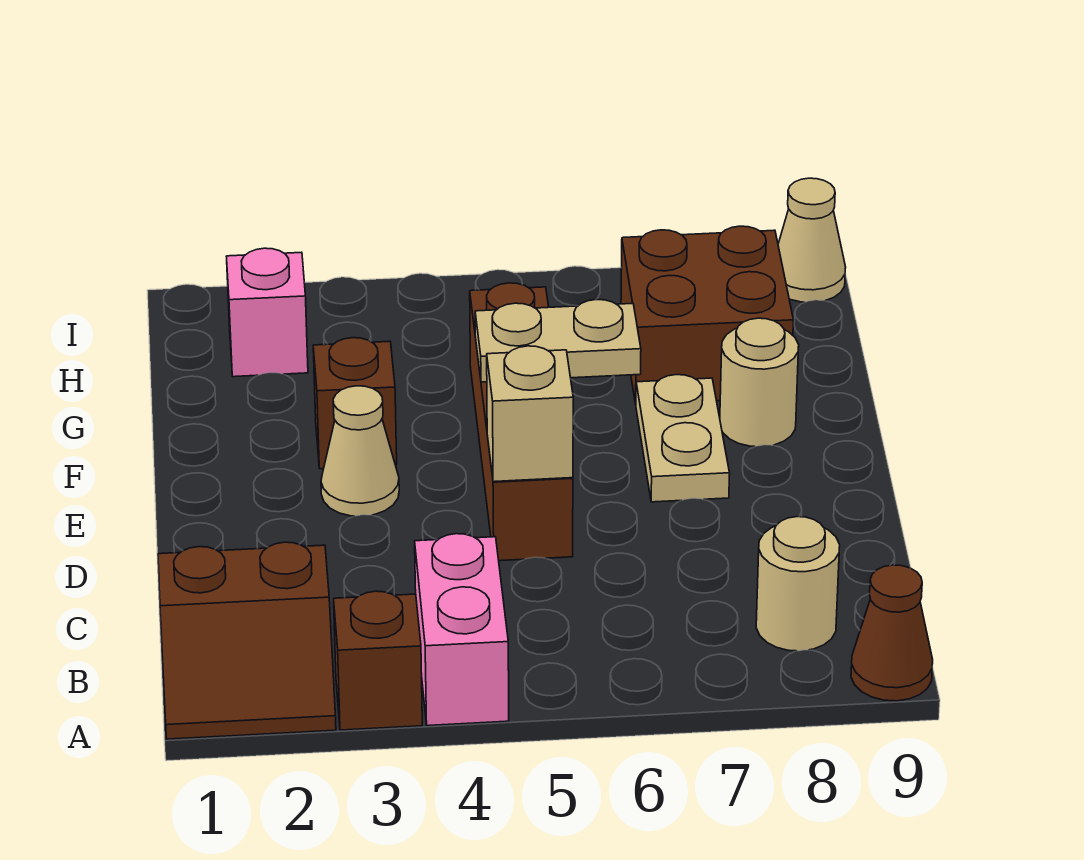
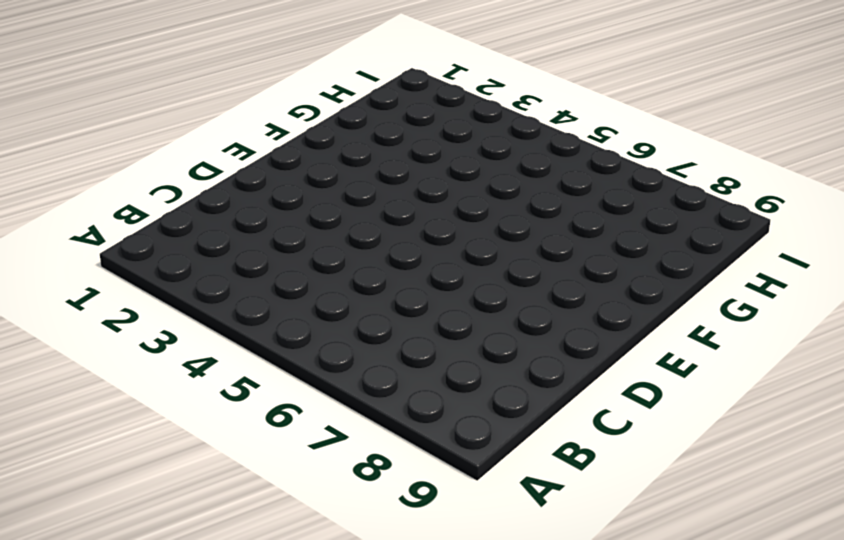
none -> brown 2x2 slope [158,542,336,739]
none -> brown 1x1 brick [334,591,422,730]
none -> pink 1x2 brick [415,534,509,726]

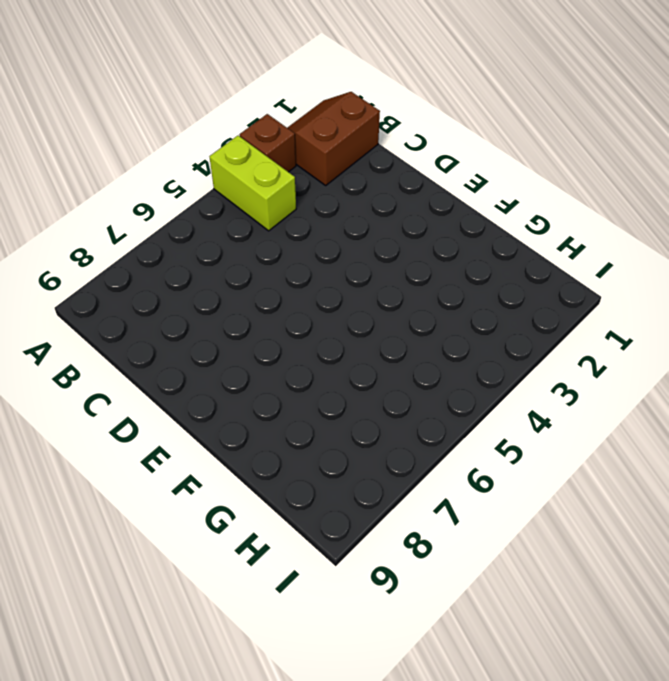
lime 1x2 brick [209,136,296,231] -> pink 1x2 brick [415,534,509,726]
none -> brown 1x1 cone [851,565,933,701]
none -> tan 1x1 round brick [756,517,840,651]
none -> brown 1x4 brick [470,283,573,561]

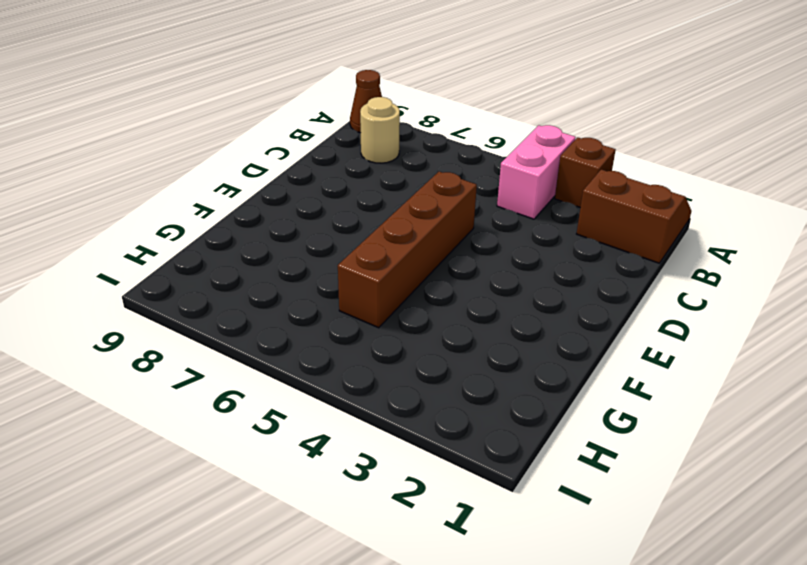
none -> tan 1x1 cone [321,386,399,516]
none -> tan 1x2 plate [636,375,730,502]
none -> brown 1x1 brick [313,338,397,469]

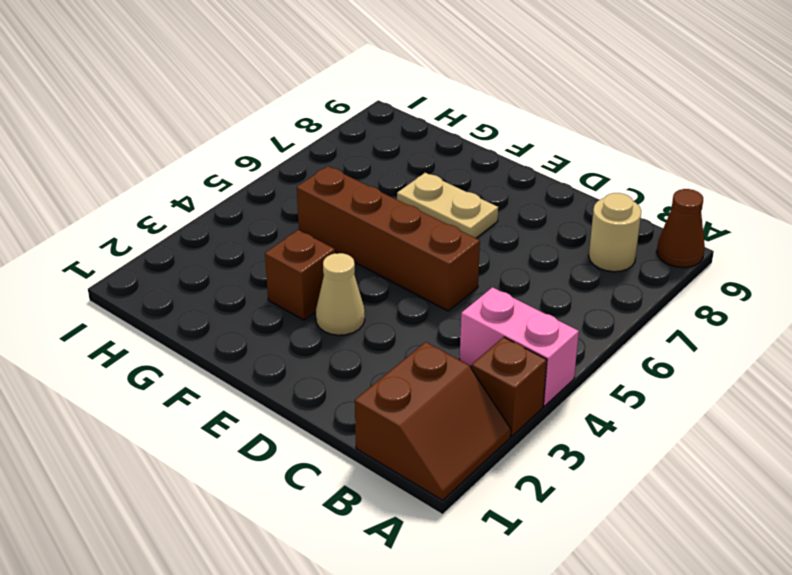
none -> tan 1x1 round brick [720,318,799,447]
none -> brown 2x2 brick [621,226,794,404]
none -> pink 1x1 brick [226,248,308,377]

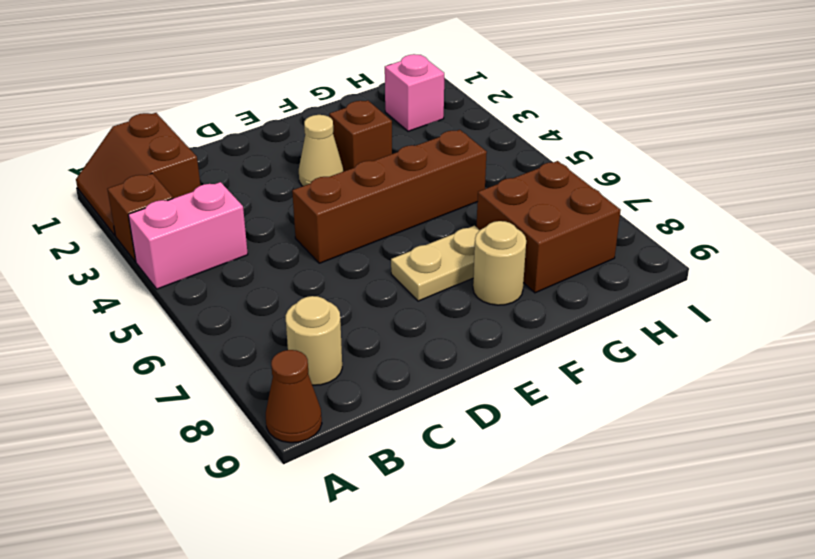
none -> tan 1x1 cone [778,178,846,302]
none -> tan 1x1 brick [487,346,573,482]
none -> tan 1x2 plate [475,300,641,382]

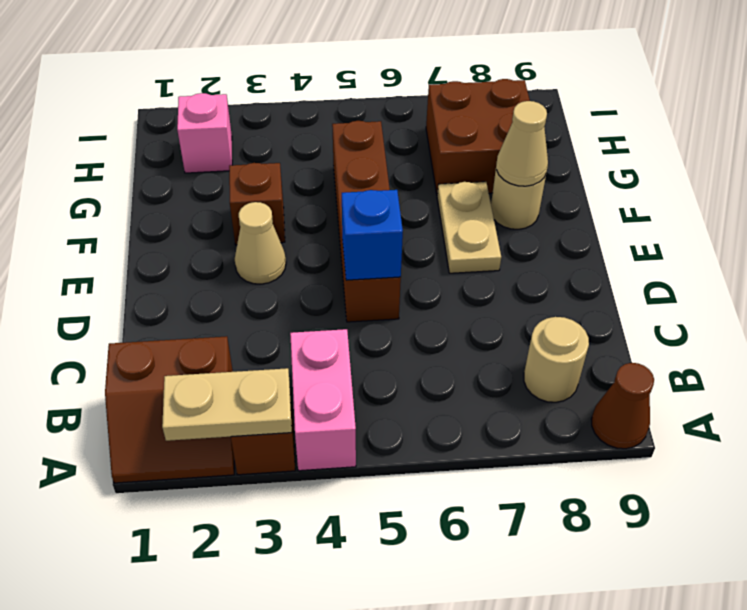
tan 1x2 plate [162,368,292,441] -> tan 1x2 plate moved to [475,300,641,382]
blue 1x1 brick [342,190,403,280] -> tan 1x1 brick [487,346,573,482]
tan 1x1 cone [496,101,548,186] -> tan 1x1 cone moved to [778,178,846,302]

